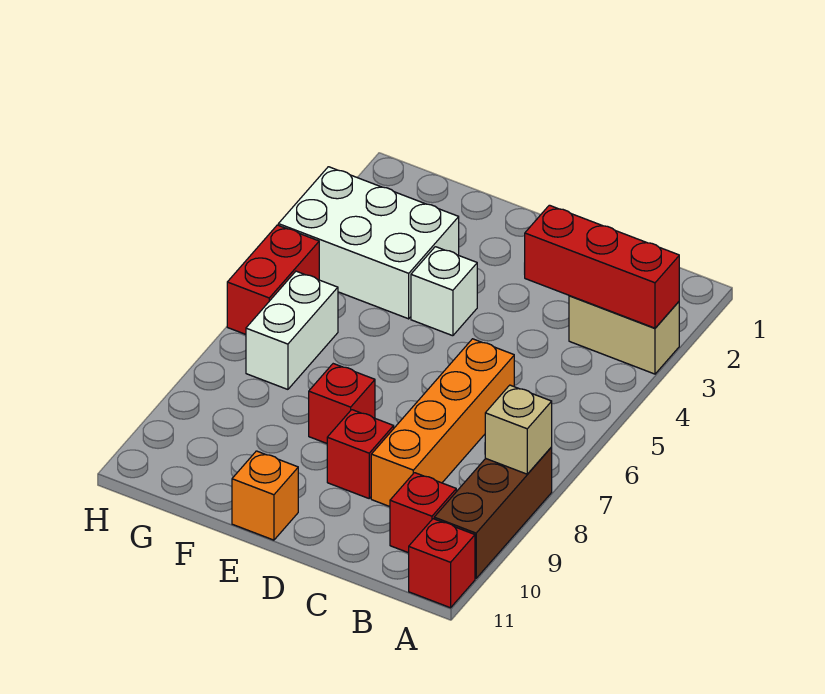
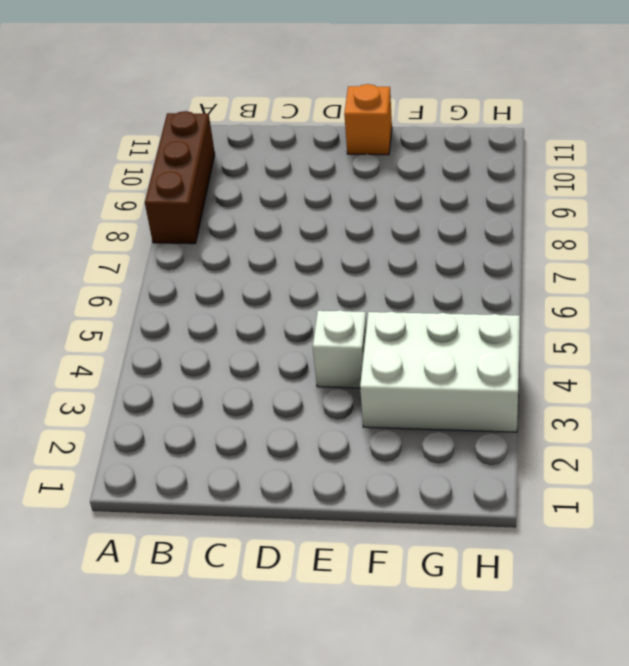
none -> tan 1x2 brick [569,296,679,374]
none -> red 1x1 brick [409,519,475,608]
none -> red 1x1 brick [390,473,456,553]

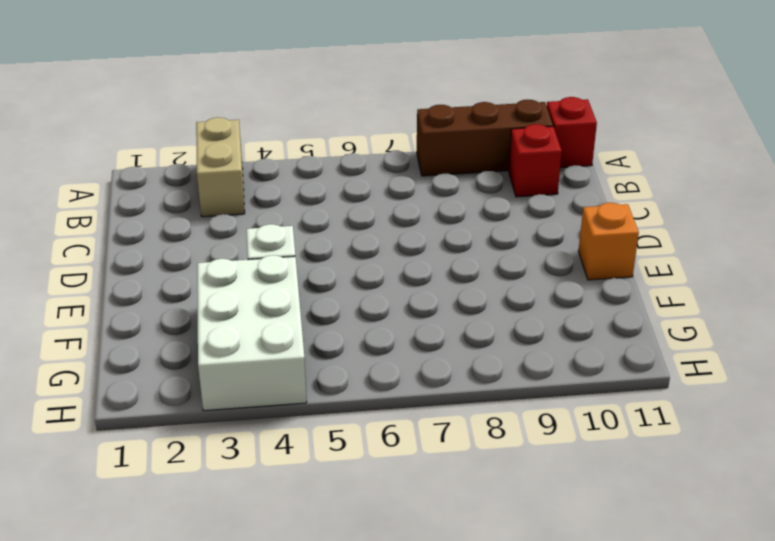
none -> orange 1x4 brick [371,339,514,507]
none -> red 1x1 brick [327,410,394,498]
none -> red 1x1 brick [309,364,375,443]

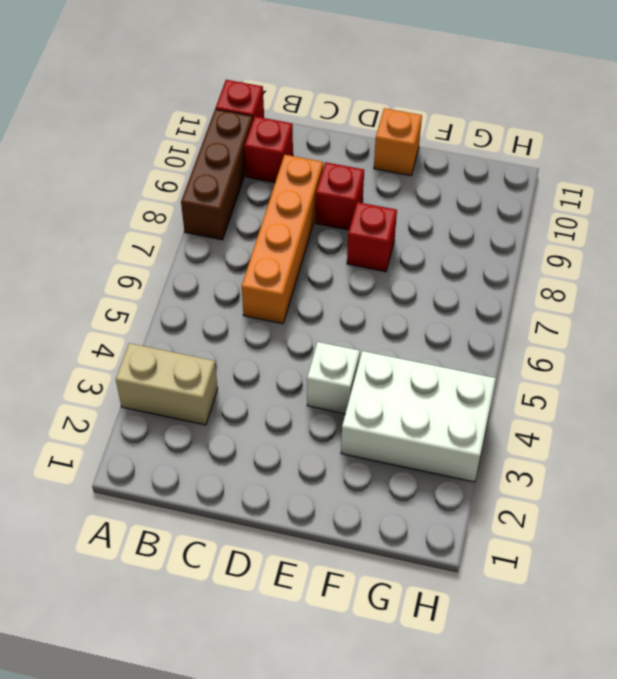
none -> white 1x2 brick [246,271,338,389]
none -> red 1x2 brick [227,225,319,334]
none -> red 1x3 brick [525,205,679,328]

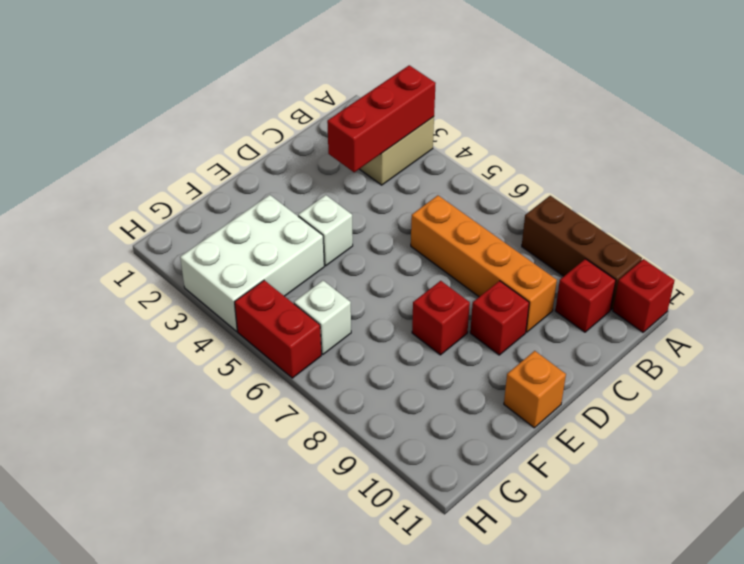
white 1x1 brick [294,281,351,355] -> white 1x2 brick [246,271,338,389]
none -> tan 1x1 brick [485,385,552,474]

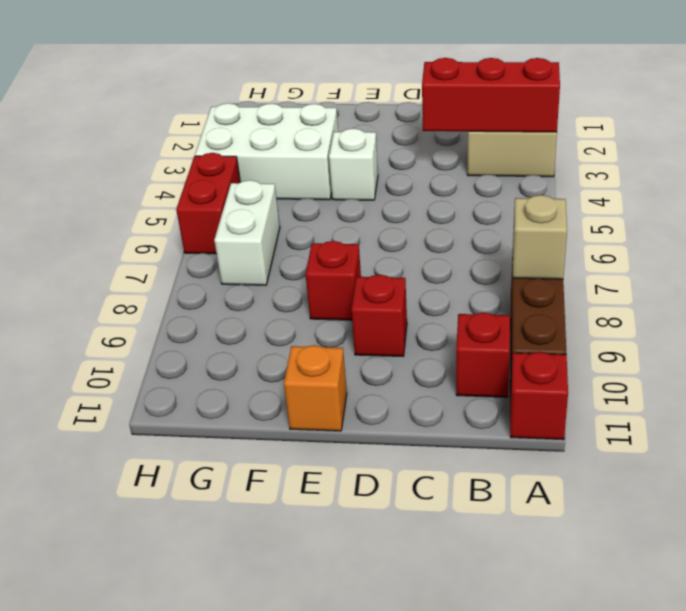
none -> orange 1x4 brick [371,339,514,507]

